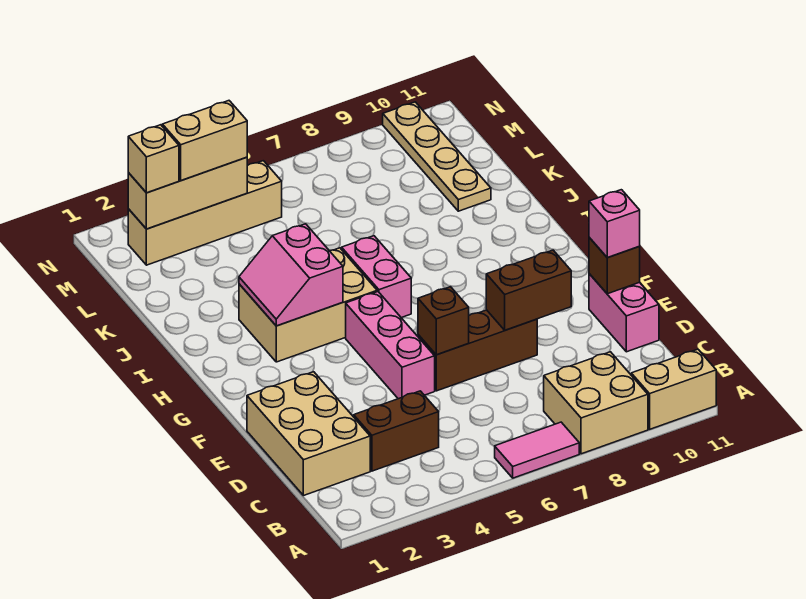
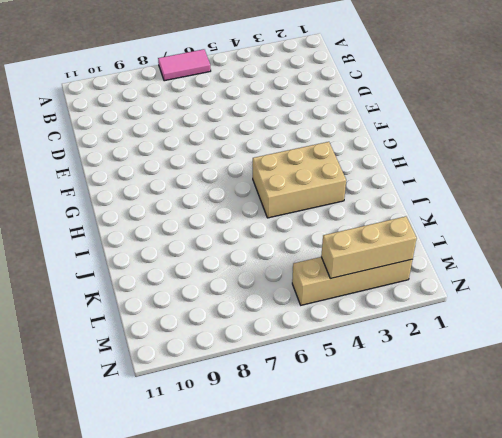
none -> tan 2x2 brick [544,352,648,454]
none -> tan 1x2 brick [631,349,716,429]
none -> tan 2x3 brick [247,372,370,496]

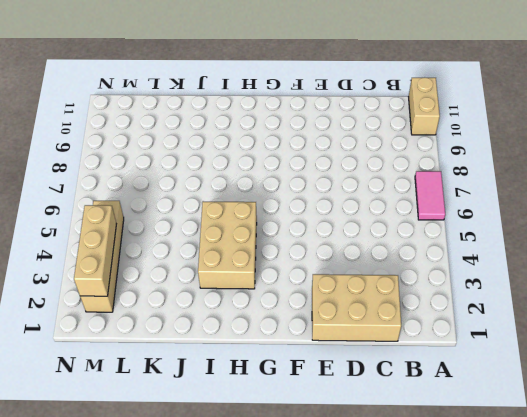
none -> tan 2x2 brick [544,352,648,454]
none -> brown 1x2 brick [354,391,439,471]
none -> pink 1x2 brick [589,274,659,352]

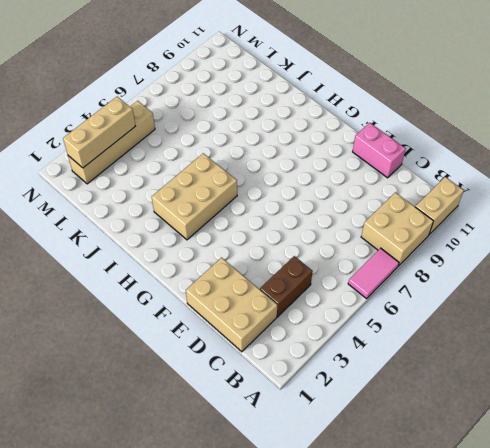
none -> pink 1x3 brick [346,292,435,399]
none -> brown 1x3 brick [418,310,537,391]
none -> pink 1x2 brick [342,236,411,318]

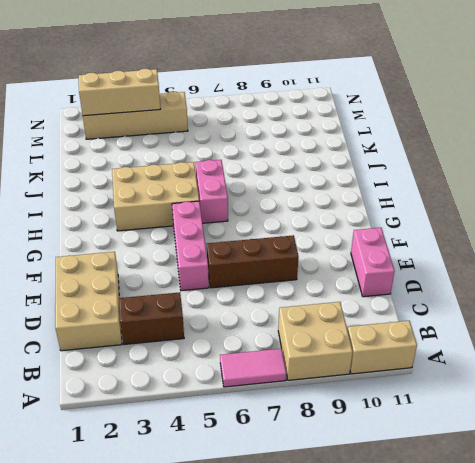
none -> tan 1x4 plate [383,102,491,211]
none -> brown 1x1 brick [418,287,469,355]
none -> brown 1x2 brick [486,250,571,330]

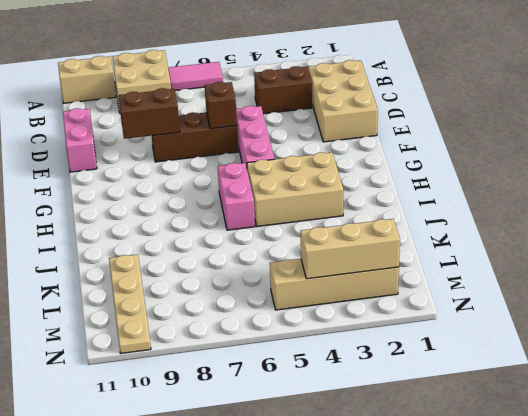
none -> brown 1x1 brick [589,238,640,294]
none -> pink 2x2 slope [239,224,343,326]
none -> pink 1x1 brick [589,190,640,257]

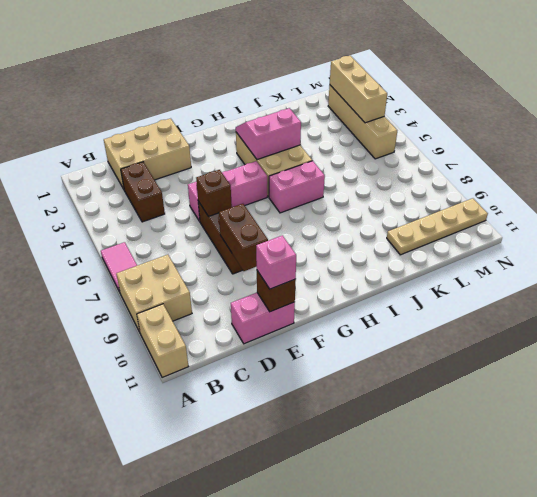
none -> tan 1x1 brick [128,125,179,193]
none -> tan 1x2 brick [162,101,247,181]

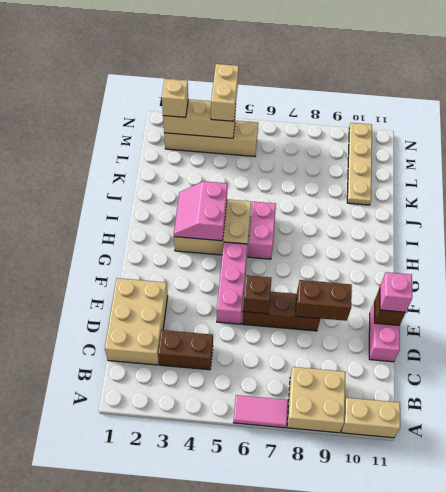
tan 1x2 brick [211,64,239,121] -> tan 1x2 brick turned to [162,101,247,181]

